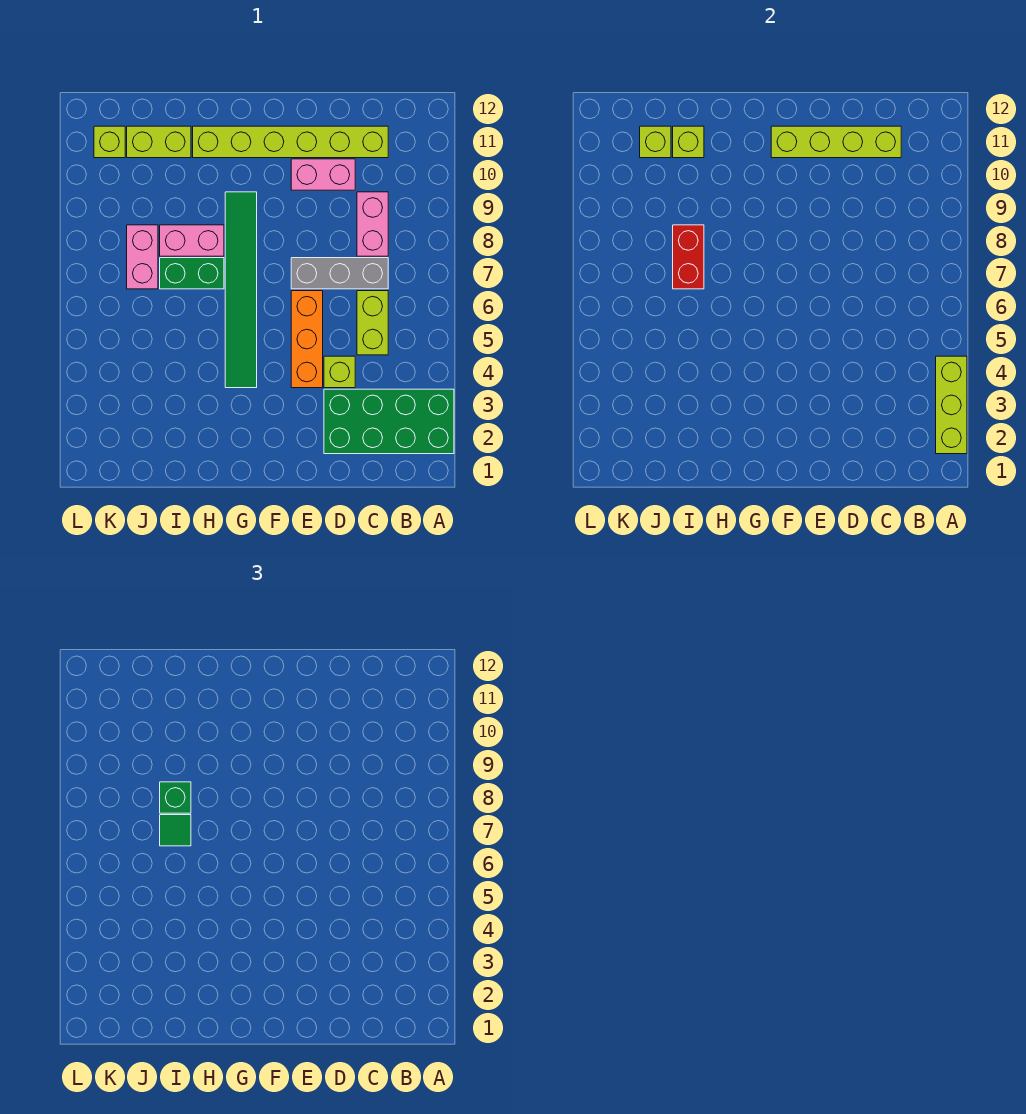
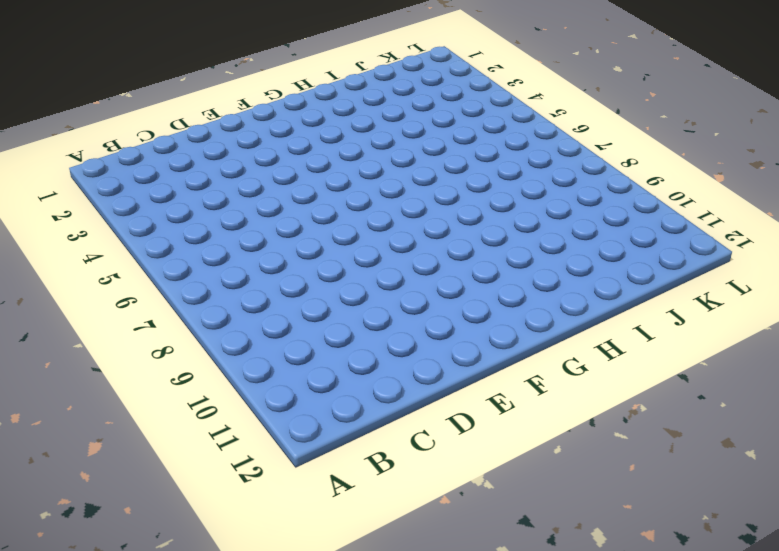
none -> green 2x4 brick [324,389,454,454]
none -> lime 1x2 brick [357,291,388,355]
none -> grey 1x3 brick [291,258,388,289]

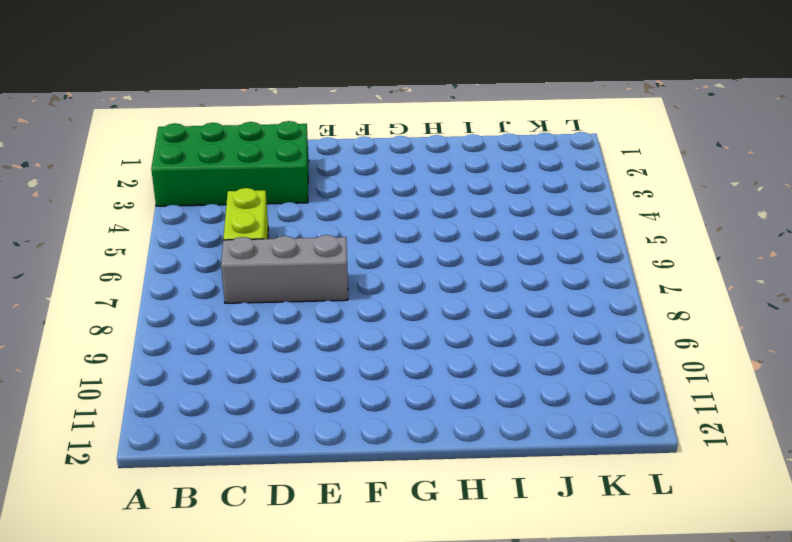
none -> pink 1x2 brick [357,192,388,256]
none -> lime 1x6 brick [193,126,388,158]
none -> lime 1x1 brick [324,356,355,388]

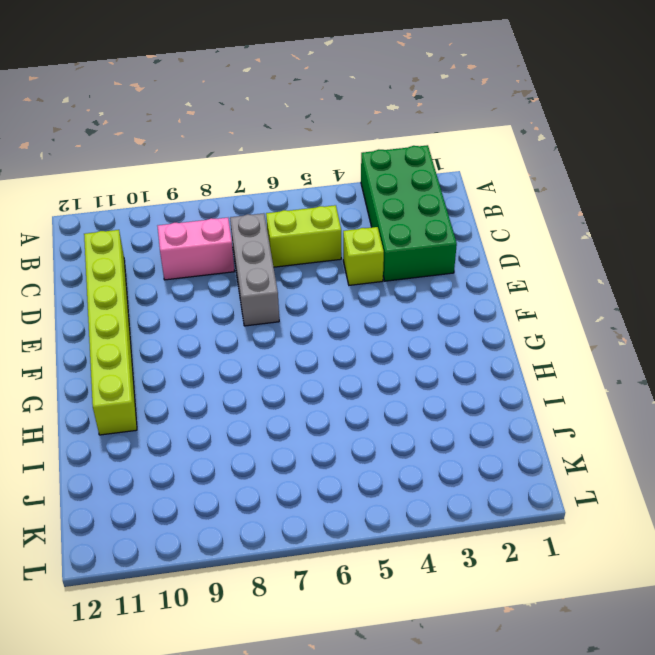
none -> pink 1x2 brick [291,159,355,190]
none -> orange 1x3 brick [291,291,323,388]
none -> green 1x6 tile [225,192,257,388]

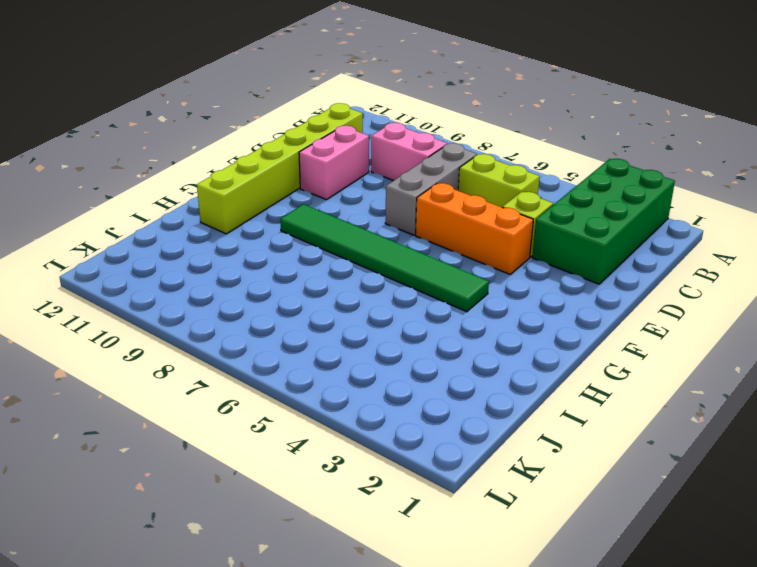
none -> green 1x2 brick [160,258,224,289]
none -> pink 1x2 brick [160,225,224,256]
none -> lime 1x2 brick [127,126,191,158]

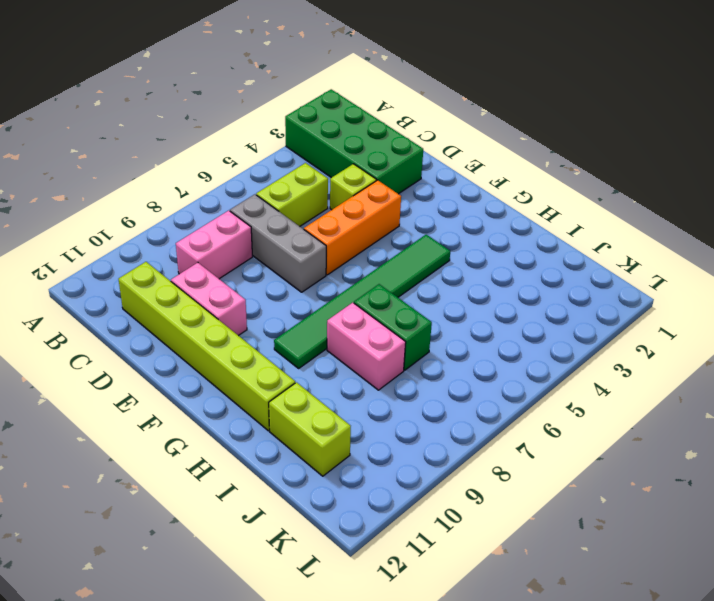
none -> pink 1x2 brick [127,225,158,289]
none -> lime 1x1 brick [94,126,125,158]
none -> lime 1x3 brick [936,356,967,454]

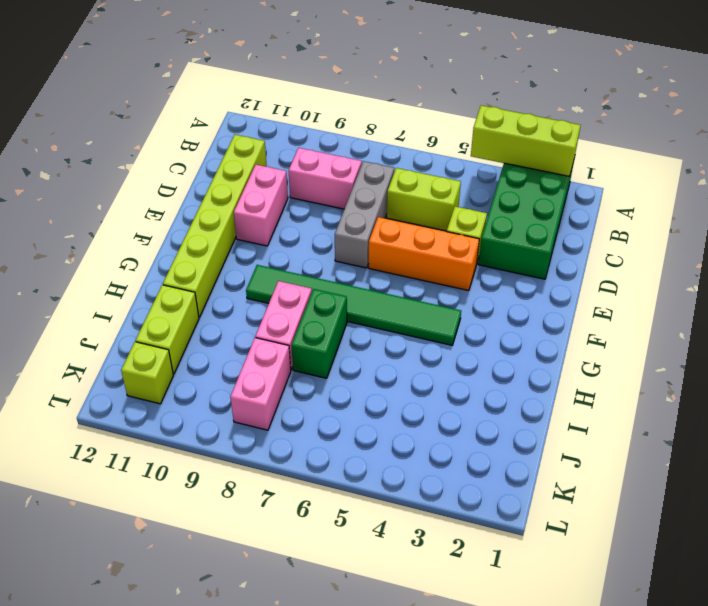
pink 1x2 brick [230,338,291,430] -> pink 1x2 brick turned to [127,225,158,289]
none -> lime 1x4 brick [771,126,901,158]
none -> red 1x2 brick [673,225,704,289]
none -> lime 1x1 brick [673,126,704,158]

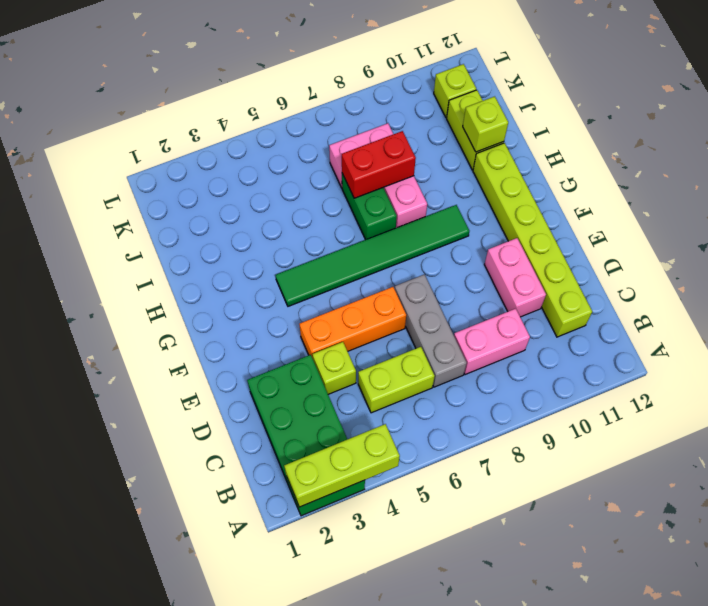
none -> lime 1x4 brick [771,126,901,158]
none -> lime 1x1 brick [640,126,671,158]
none -> green 1x1 tile [160,815,191,846]

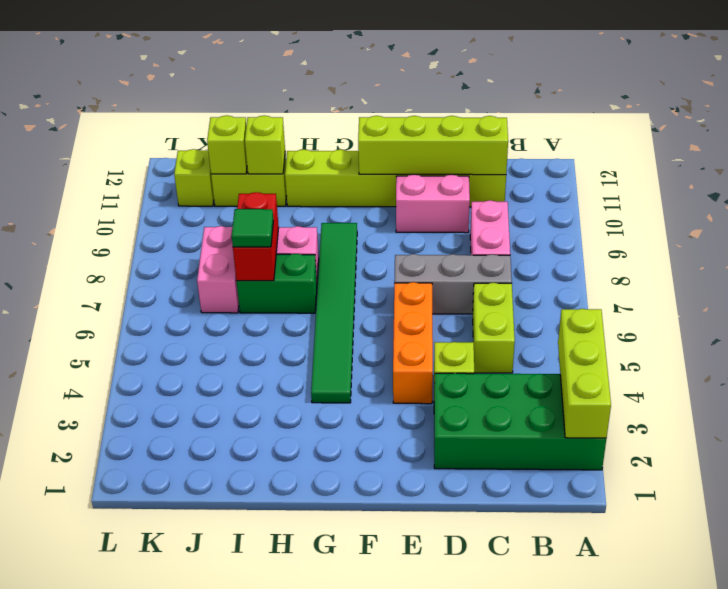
none -> green 1x1 brick [160,782,191,813]

